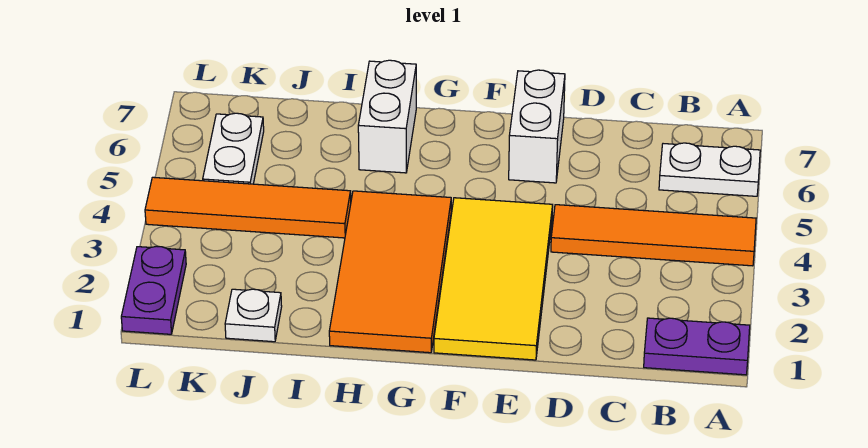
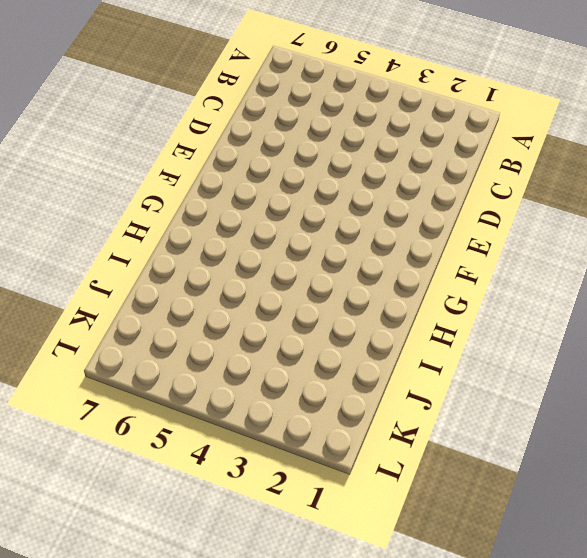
none -> purple 1x2 plate [644,318,750,375]
none -> orange 1x4 tile [551,205,756,266]

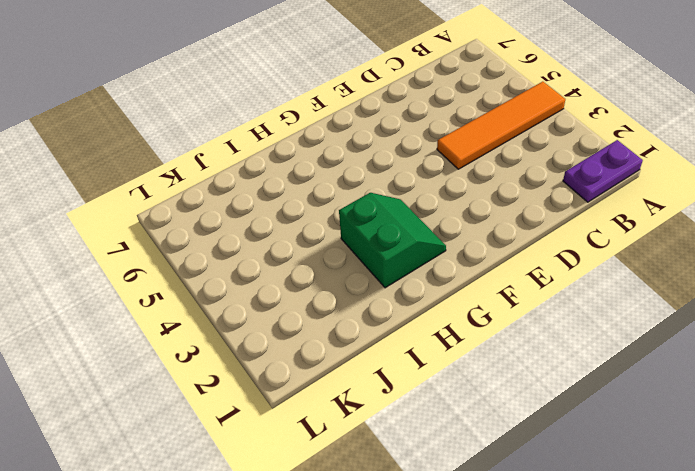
green 2x2 slope [339,193,446,288] -> orange 2x4 tile [329,191,451,353]
none -> white 1x2 plate [659,143,760,196]
none -> yellow 2x4 tile [434,198,553,360]

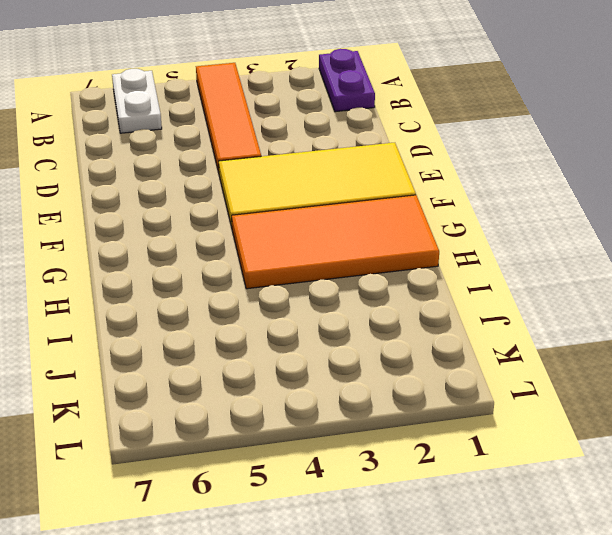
none -> white 1x2 brick [509,70,565,183]
none -> white 1x2 brick [358,60,416,173]

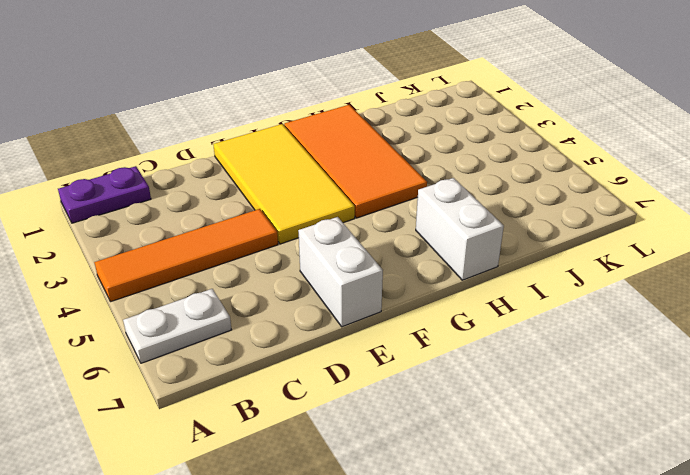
none -> orange 1x4 tile [145,177,351,238]
none -> white 1x1 plate [225,289,282,342]

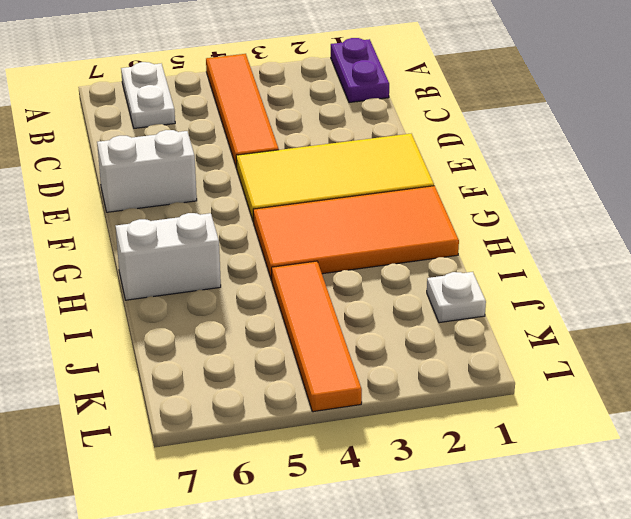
none -> white 1x2 plate [203,113,264,184]
none -> purple 1x2 plate [121,246,186,334]

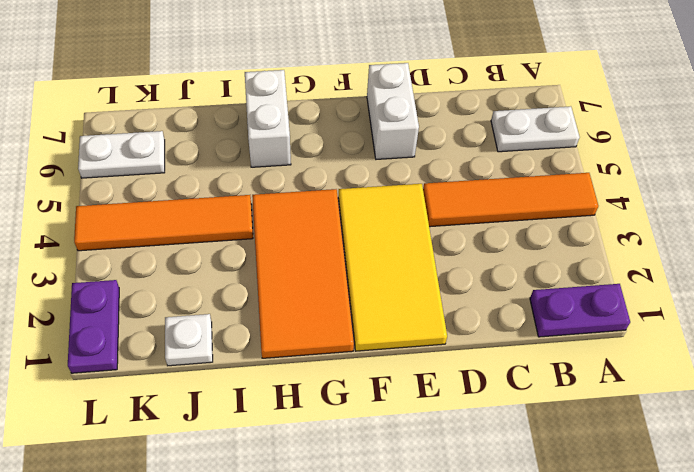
white 1x2 plate [78,131,165,178] -> white 1x2 plate turned to [203,113,264,184]

